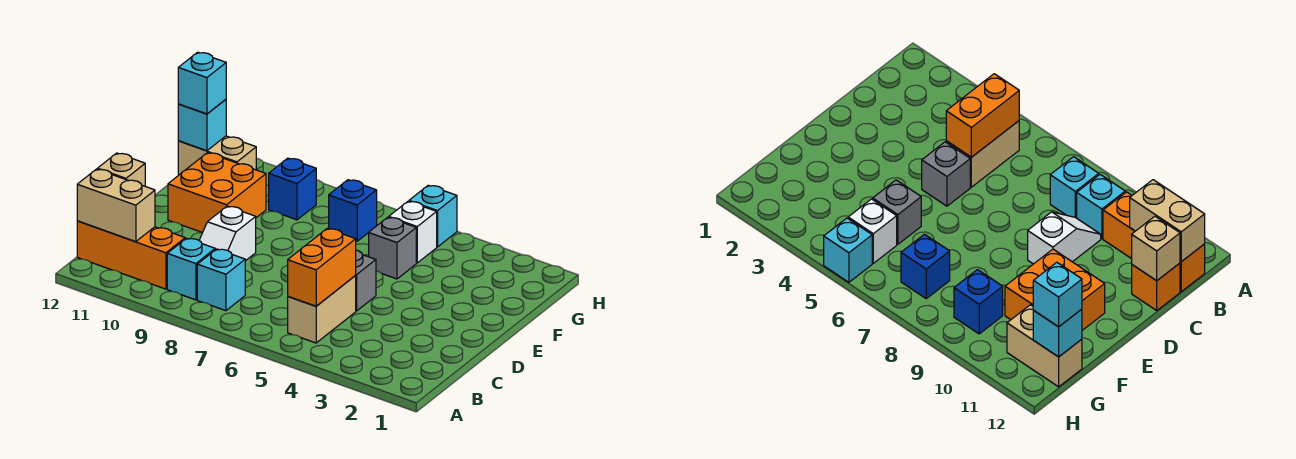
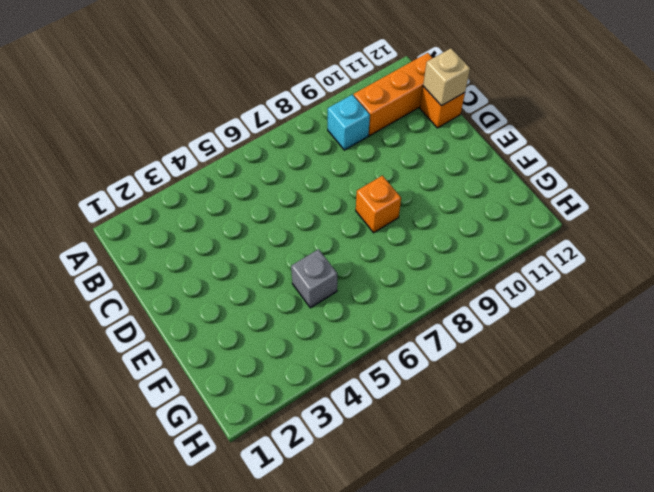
orange 1x1 brick [356,176,401,233] -> none
none -> tan 1x2 brick [288,276,356,343]
none -> cyan 1x1 brick [197,249,245,311]
none -> white 1x2 slope [199,206,256,261]

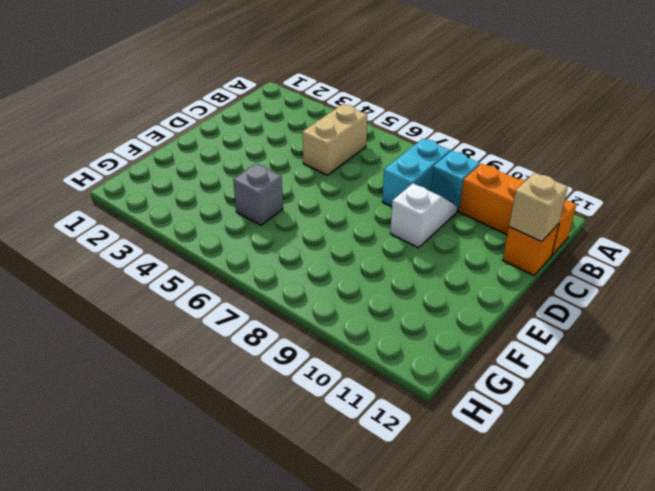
cyan 1x2 brick [382,139,450,207] -> cyan 1x1 brick [197,249,245,311]
none -> grey 1x1 brick [355,250,376,311]
none -> orange 2x2 brick [168,153,266,233]
none -> white 1x1 brick [389,201,437,263]

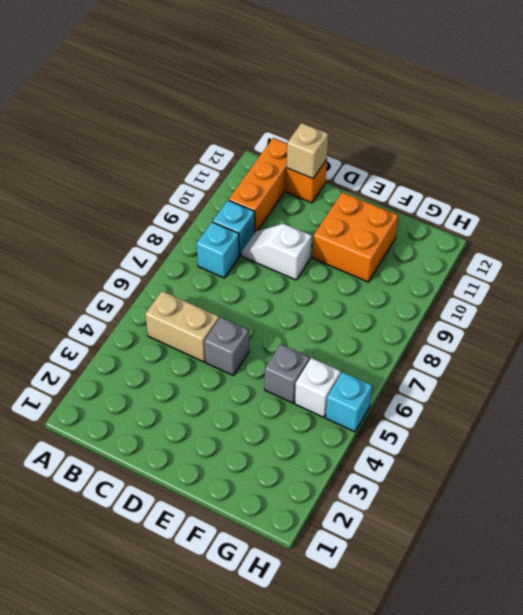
none -> blue 1x1 brick [329,180,377,241]
none -> blue 1x1 brick [269,158,316,220]
none -> tan 1x2 brick [178,136,256,175]

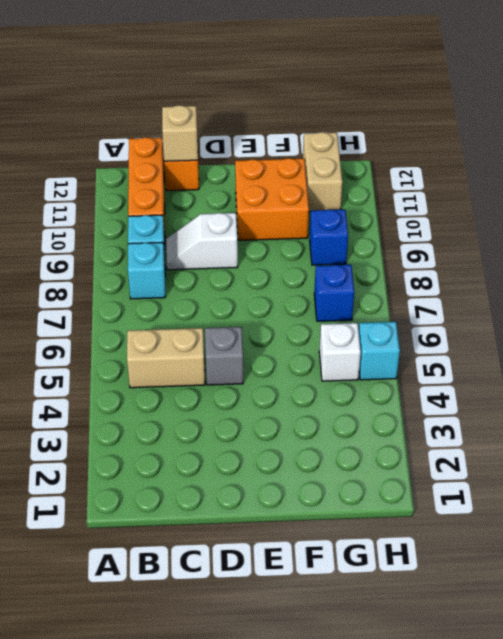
none -> grey 1x1 brick [369,217,416,279]
none -> orange 1x2 brick [288,229,356,306]
none -> tan 1x2 brick [77,169,155,242]

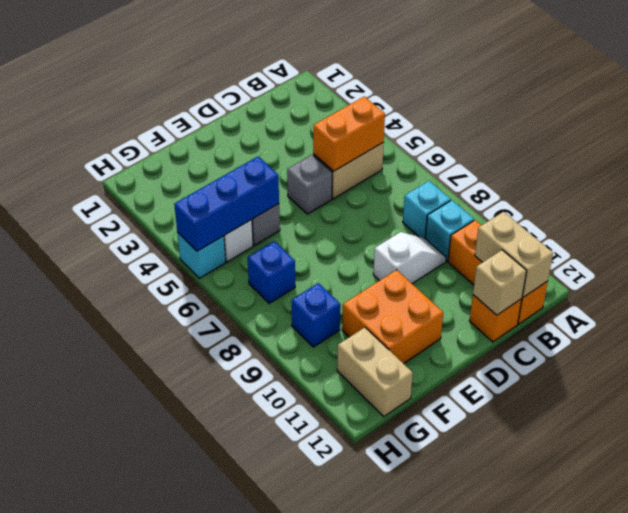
blue 1x3 brick [174,157,279,251] -> none
none -> cyan 1x1 brick [178,100,226,151]
none -> cyan 1x1 brick [178,52,226,114]

